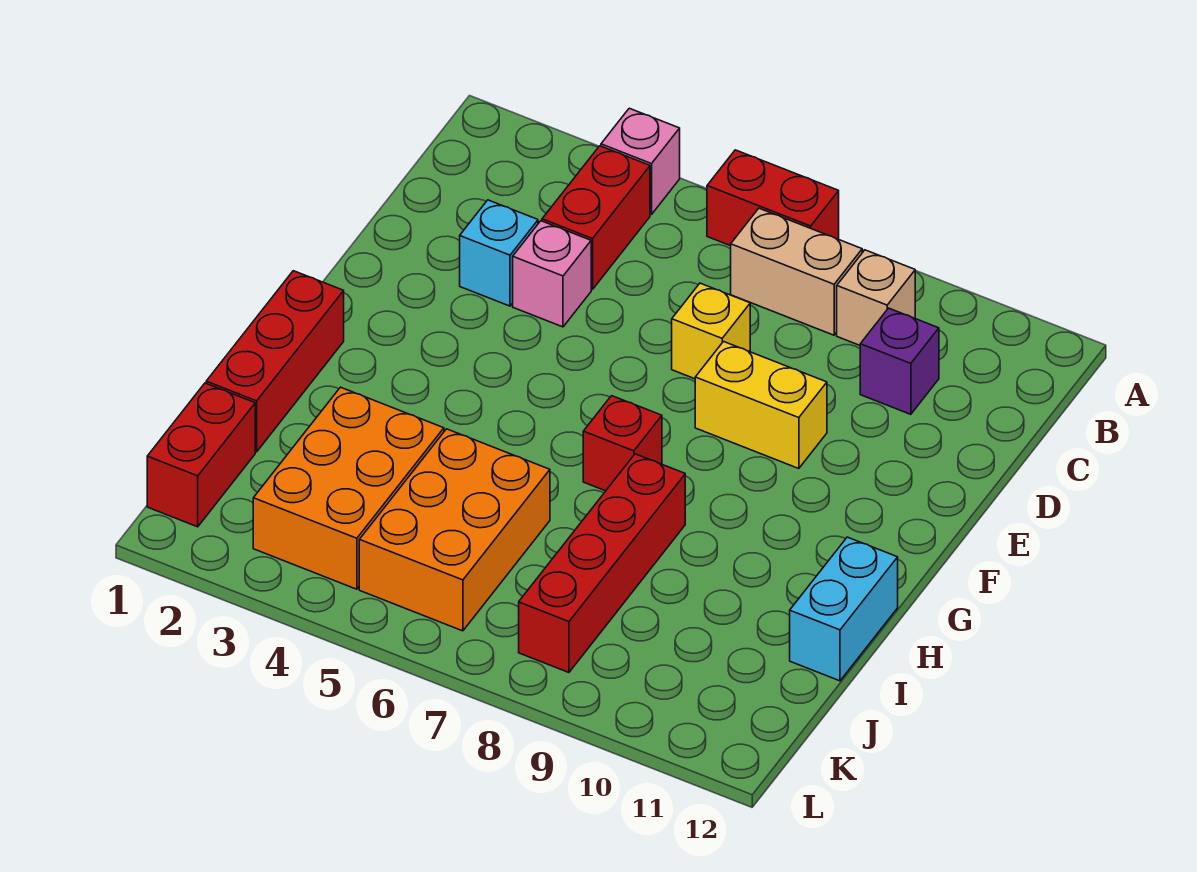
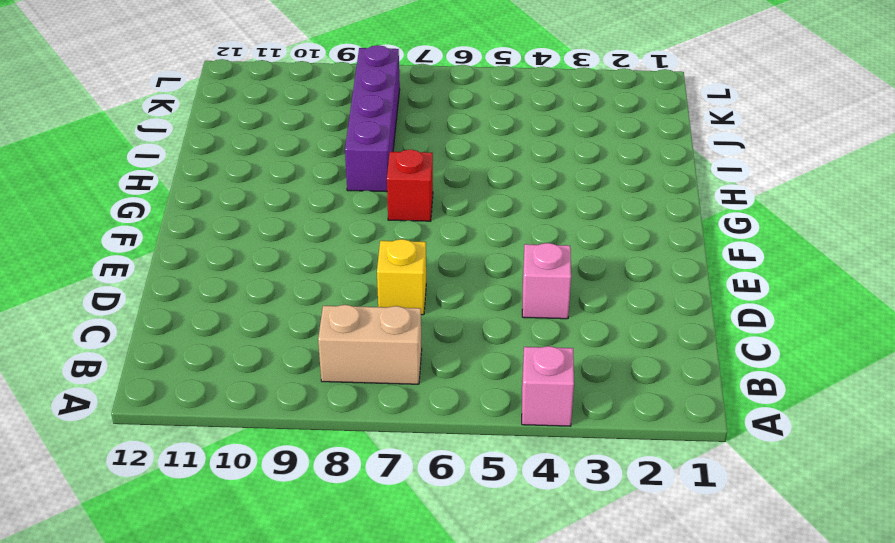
purple 1x4 brick [345,45,400,192] -> red 1x4 brick [519,454,685,672]
none -> red 1x2 brick [707,150,839,246]
none -> red 1x2 brick [542,146,650,289]
none -> tan 1x1 brick [837,250,915,345]

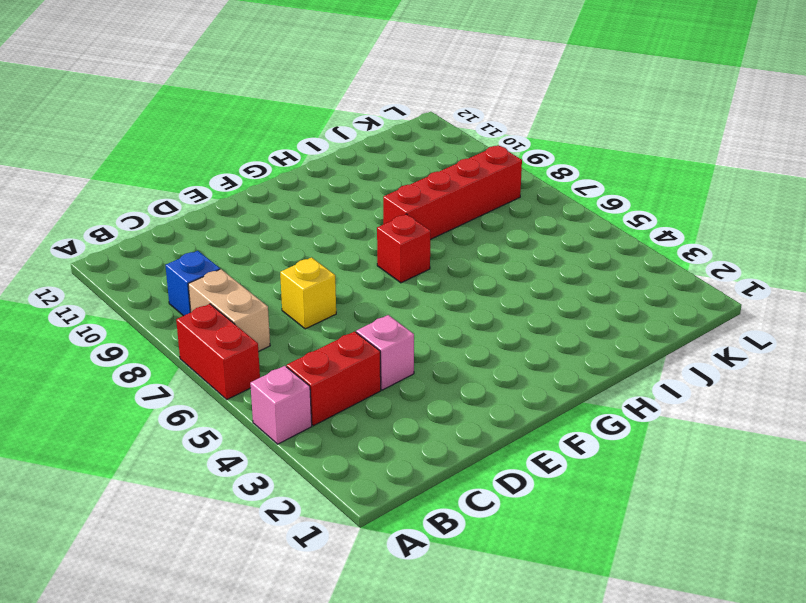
blue 1x1 brick [165,251,220,316] -> tan 1x1 brick [837,250,915,345]
none -> purple 1x1 brick [860,308,939,414]
none -> cyan 1x1 brick [460,200,538,306]
none -> yellow 1x2 brick [695,342,827,469]

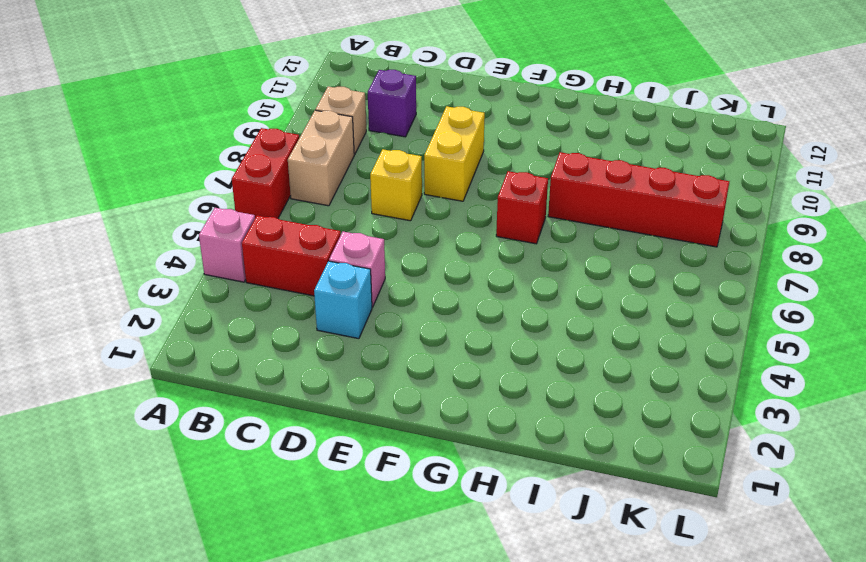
none -> red 1x3 brick [206,271,344,452]
none -> cyan 1x2 brick [790,537,898,681]
none -> orange 2x3 brick [253,387,444,589]

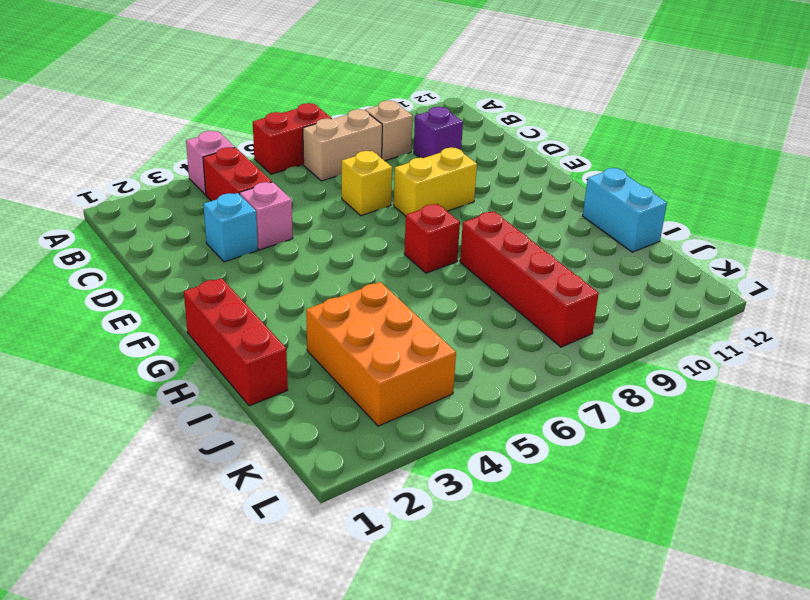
none -> orange 2x3 brick [359,429,550,631]
none -> red 1x2 brick [147,383,255,527]

